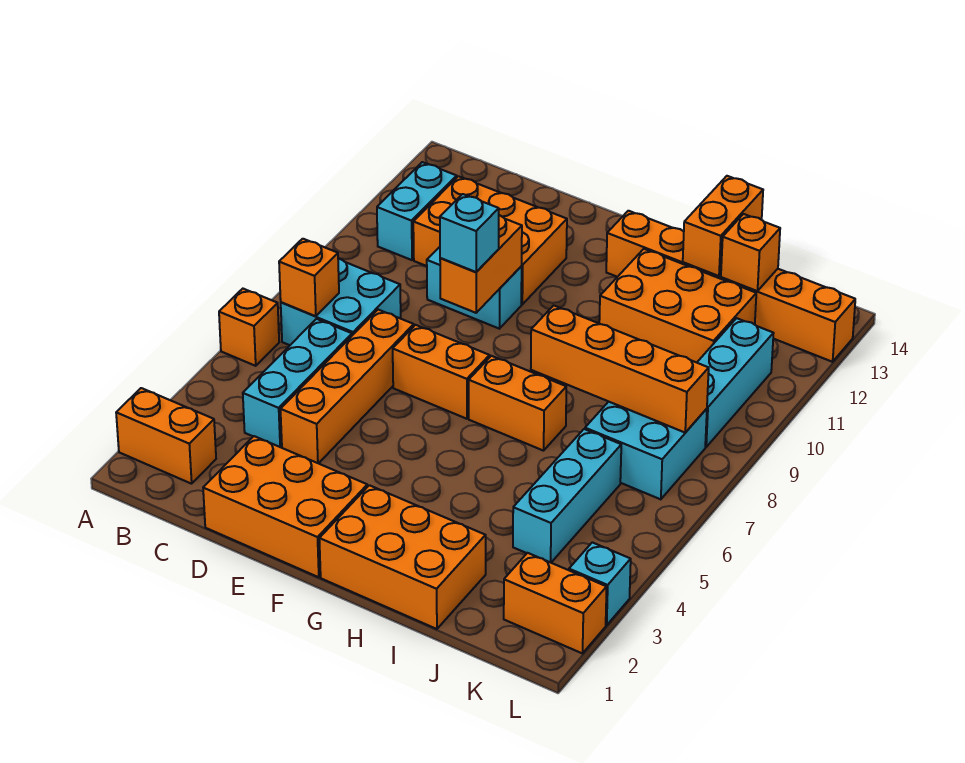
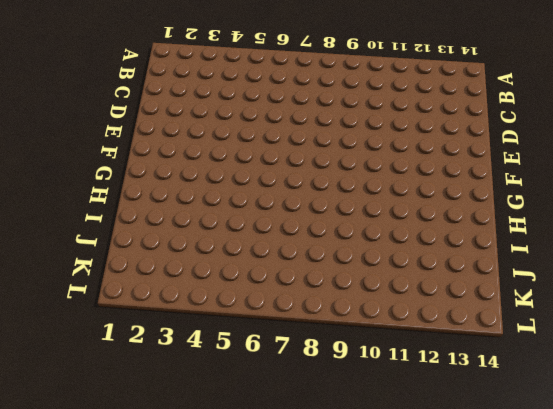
none -> orange 1x2 brick [116,388,216,484]
none -> orange 1x1 brick [219,289,279,366]
none -> cyan 2x2 brick [281,259,401,345]

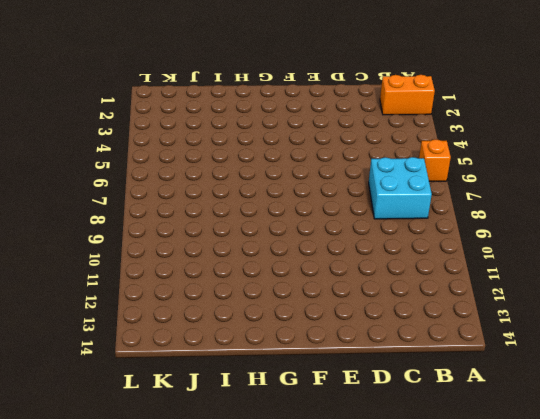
none -> cyan 1x2 brick [377,162,457,260]
none -> cyan 1x3 brick [243,319,352,447]
none -> orange 2x3 brick [413,176,567,304]

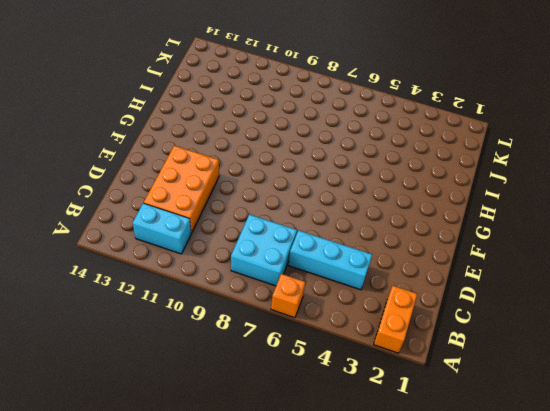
none -> orange 2x3 brick [203,436,367,577]
none -> orange 1x4 brick [281,310,414,464]
none -> cyan 1x2 brick [427,247,522,329]

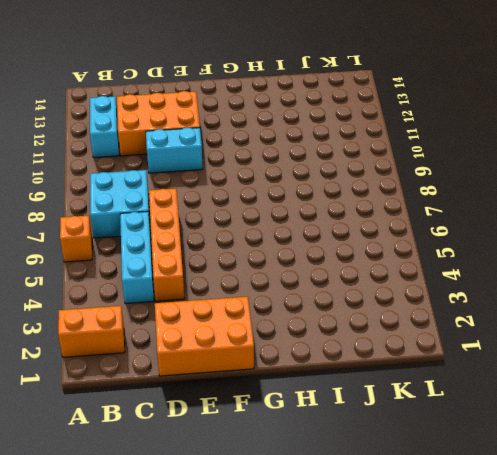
none -> orange 1x2 brick [393,325,490,419]
none -> orange 2x3 brick [319,485,486,629]
none -> orange 1x2 brick [469,356,566,451]

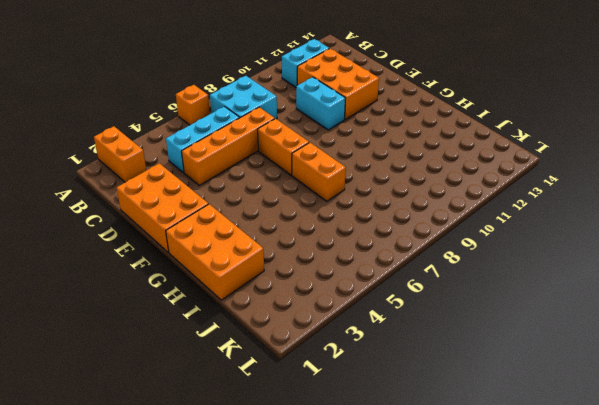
none -> orange 1x6 brick [606,211,855,362]
none -> orange 2x3 brick [599,249,756,363]
none -> cyan 1x3 brick [513,429,621,562]

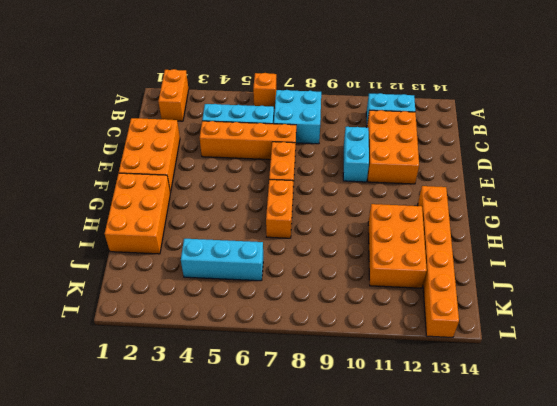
none -> cyan 2x2 brick [585,402,707,499]
none -> orange 1x2 brick [504,553,607,654]
none -> cyan 1x3 brick [697,318,774,447]

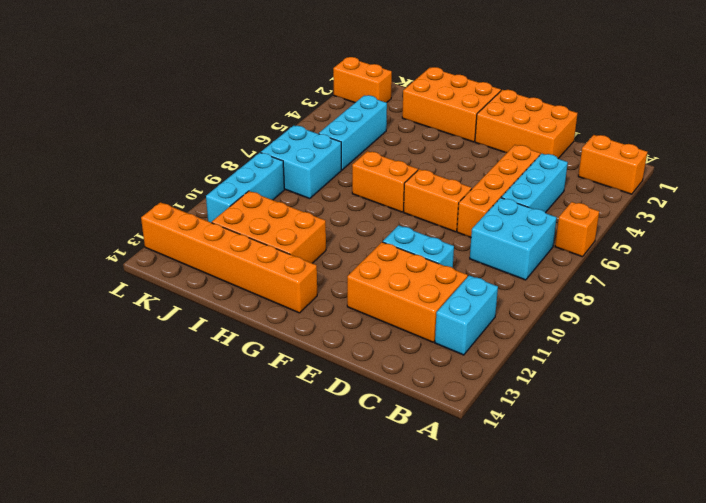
none -> cyan 1x1 brick [569,542,631,625]
none -> orange 1x1 brick [279,239,339,316]
none -> orange 1x2 brick [440,215,522,313]

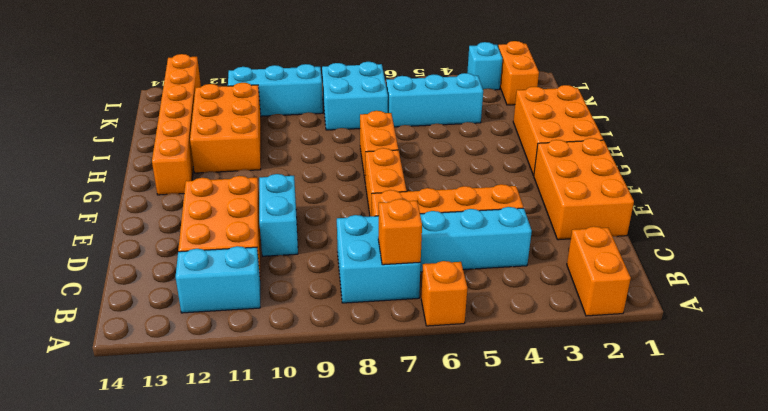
none -> orange 1x2 brick [440,215,522,313]
none -> orange 1x4 brick [531,305,709,433]
none -> orange 1x2 brick [683,176,763,276]

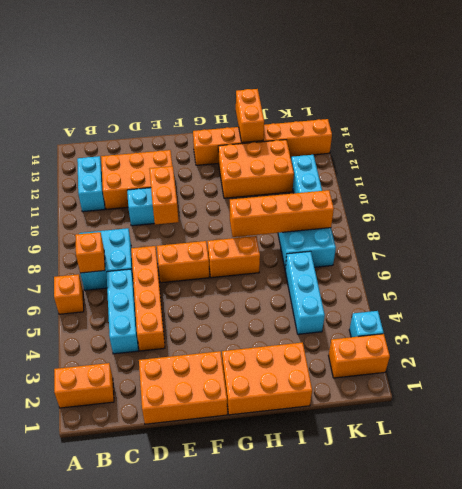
none -> orange 1x1 brick [721,214,780,291]
none -> cyan 1x1 brick [440,194,499,272]

